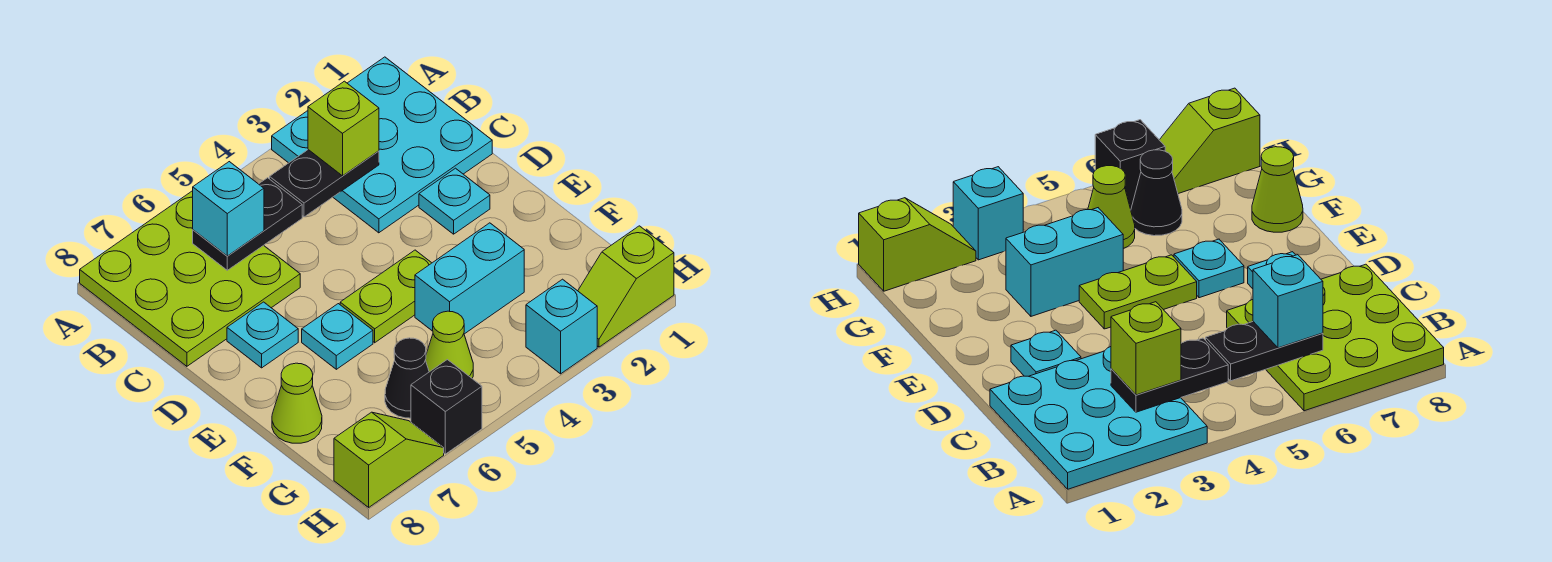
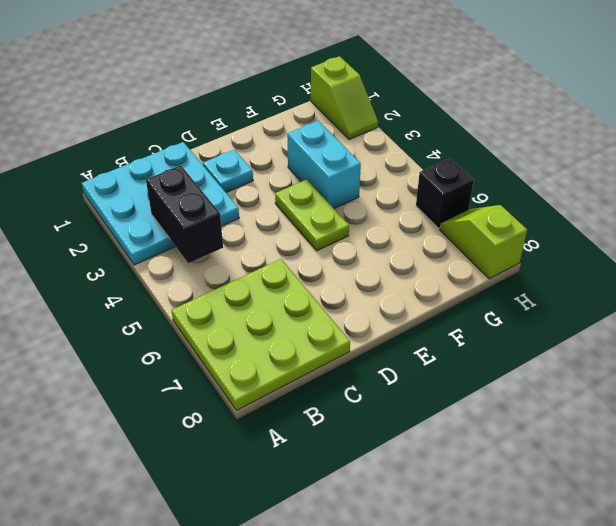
black 1x2 brick [146,165,223,263] -> black 1x2 plate [270,150,379,217]
none -> cyan 1x1 plate [227,302,298,368]
none -> cyan 1x1 plate [302,304,373,369]
none -> lime 1x1 cone [272,363,322,443]

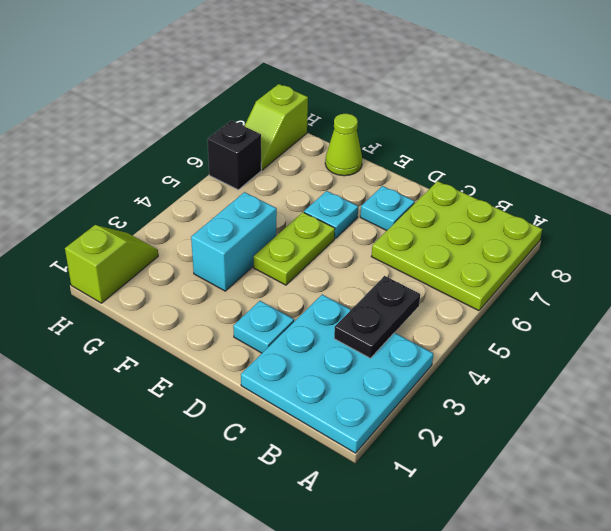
none -> lime 1x1 cone [426,311,473,378]
none -> black 1x1 cone [385,338,429,418]
none -> cyan 1x1 brick [526,279,597,374]

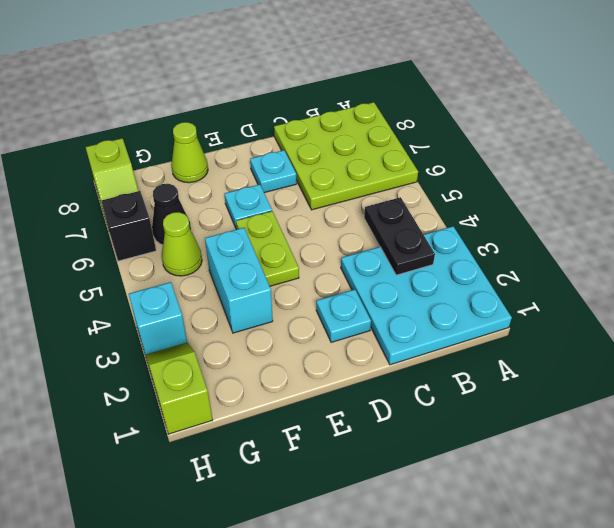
none -> black 1x2 plate [193,178,302,270]
none -> lime 1x1 brick [308,81,379,176]
none -> cyan 1x1 brick [193,162,264,256]

